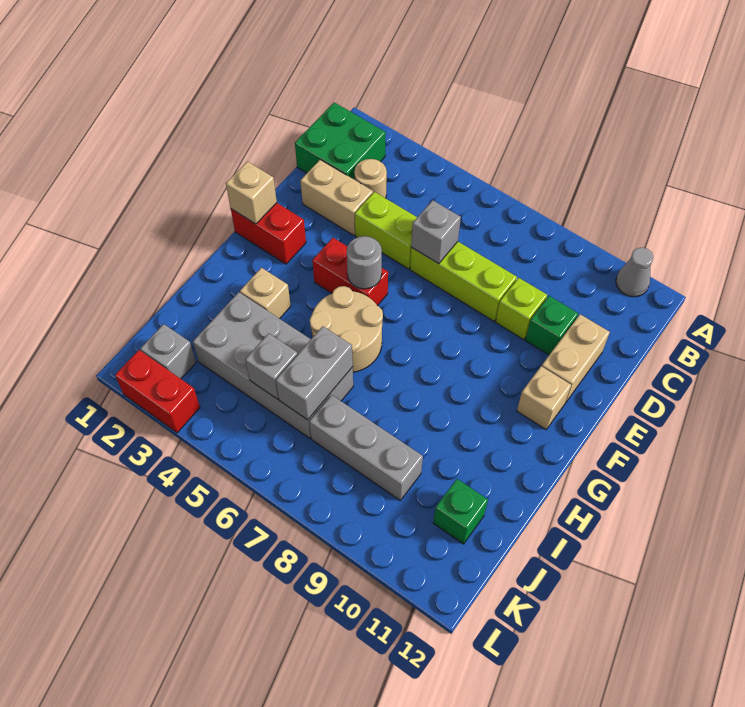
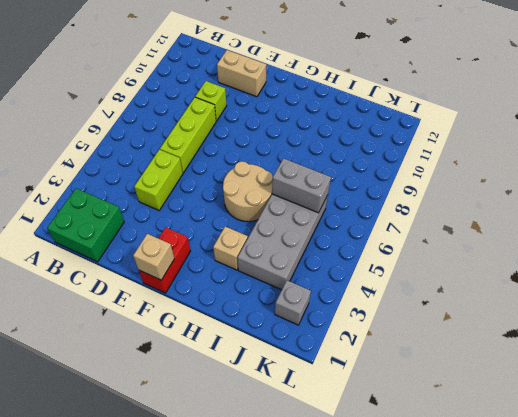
none -> grey 1x1 cone [616,248,653,297]
none -> tan 1x1 round brick [354,159,387,198]
none -> tan 1x2 brick [300,160,373,235]

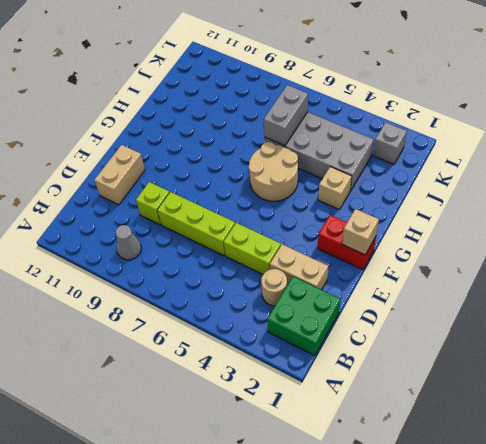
grey 1x1 cone [116,225,141,260] -> grey 1x1 cone moved to [616,248,653,297]
none -> green 1x1 brick [525,296,578,355]
none -> red 1x2 brick [312,238,388,306]
none -> tan 1x1 brick [517,366,571,429]

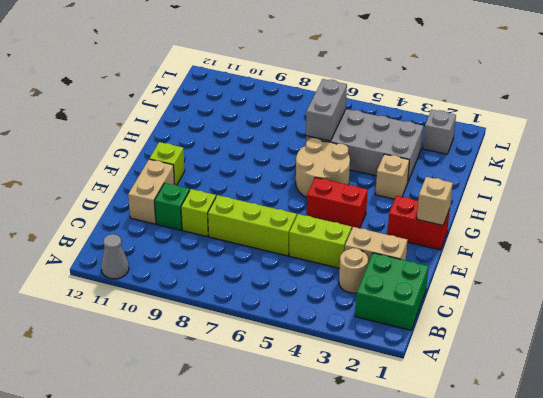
lime 1x1 brick [149,142,185,185] -> tan 1x1 brick [517,366,571,429]
none -> grey 1x3 brick [309,395,423,500]
none -> green 1x1 brick [433,479,488,544]
none -> red 1x2 brick [115,350,200,433]

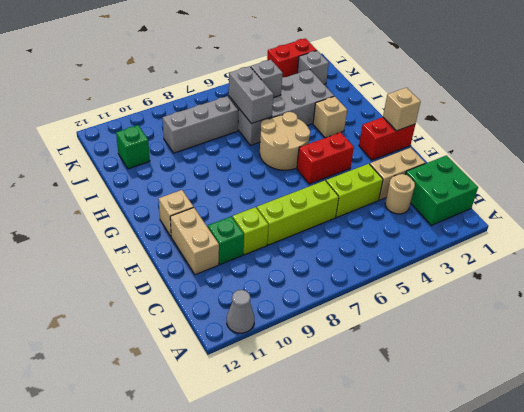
none -> grey 1x1 brick [411,200,461,264]
none -> grey 1x1 round brick [347,236,382,289]

